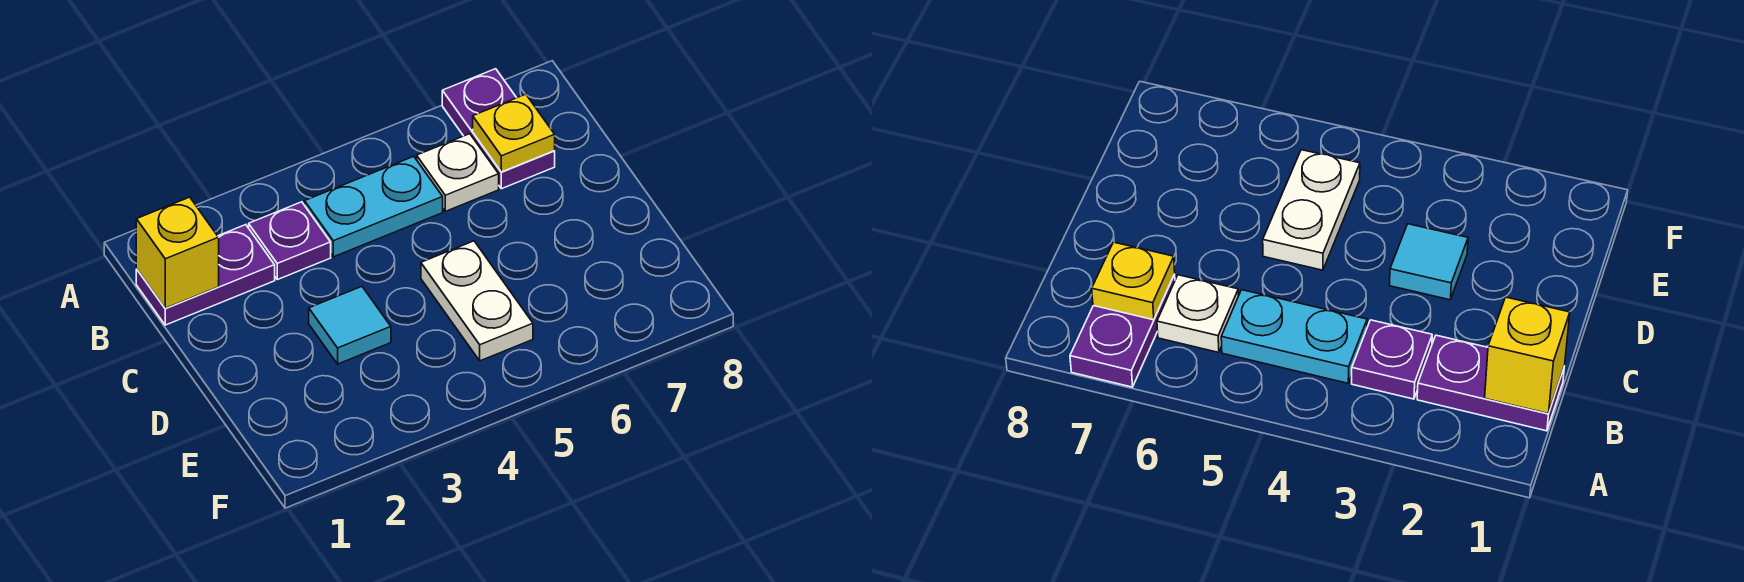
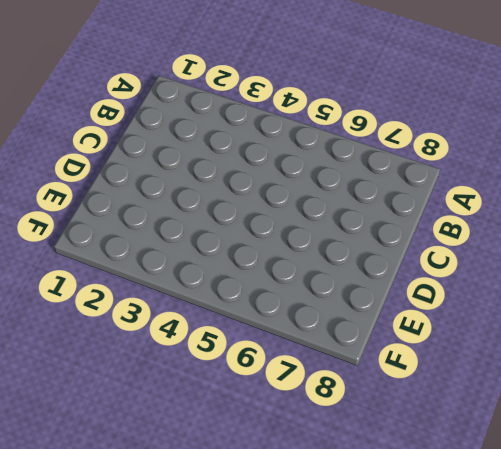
none -> purple 1x2 plate [442,69,555,189]
none -> purple 1x2 plate [136,225,275,325]

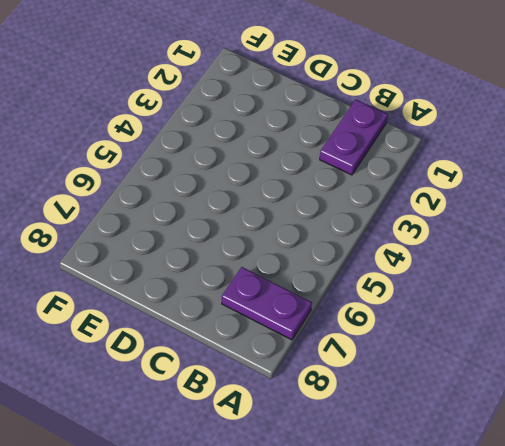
none -> purple 1x1 plate [249,202,331,280]
none -> cyan 1x2 plate [305,156,443,257]

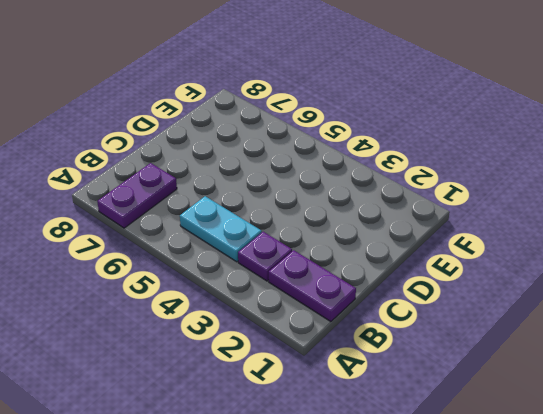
none -> white 1x1 plate [417,134,499,211]
none -> cyan 1x1 tile [309,287,391,364]

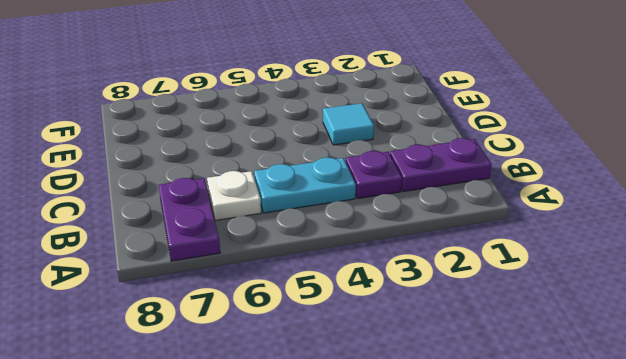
none -> white 1x2 plate [421,241,533,361]
none -> yellow 1x1 brick [136,197,219,308]

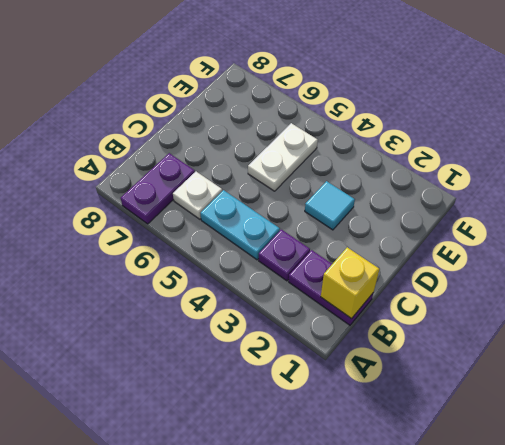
none -> yellow 1x1 plate [473,94,555,172]

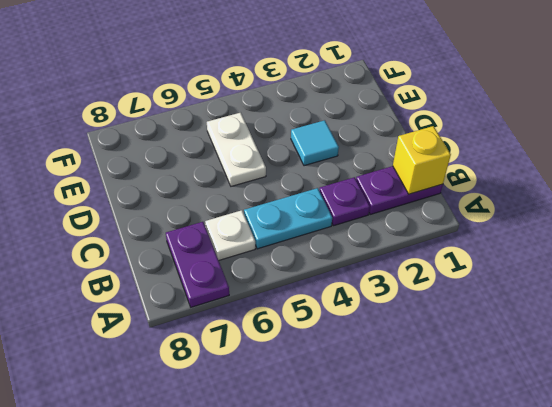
none -> yellow 1x1 plate [473,94,555,172]

